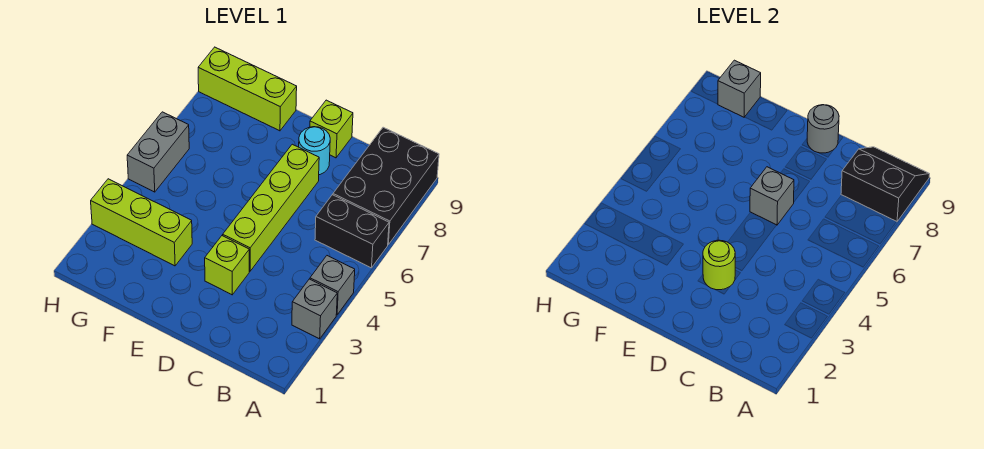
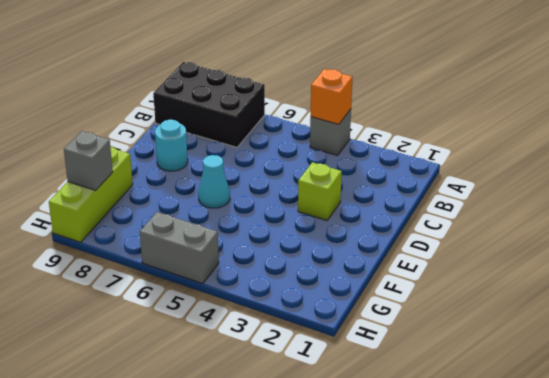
orange 1x1 brick [311,69,353,124] -> none
cyan 1x1 cone [198,155,230,208] -> none
none -> grey 1x1 brick [292,279,337,339]
none -> black 1x2 brick [315,195,389,268]
none -> lime 1x4 brick [223,144,319,271]

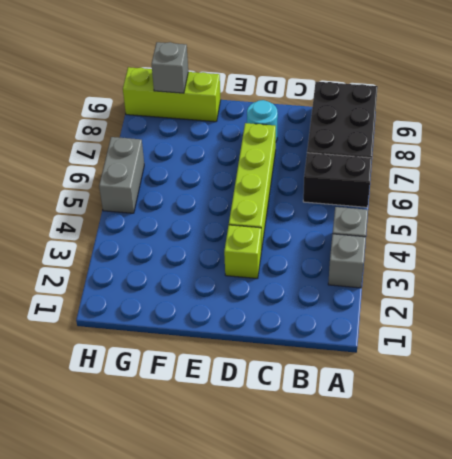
none -> lime 1x1 brick [310,100,353,158]
none -> lime 1x3 brick [91,179,192,266]
none -> black 2x2 slope [841,147,929,222]

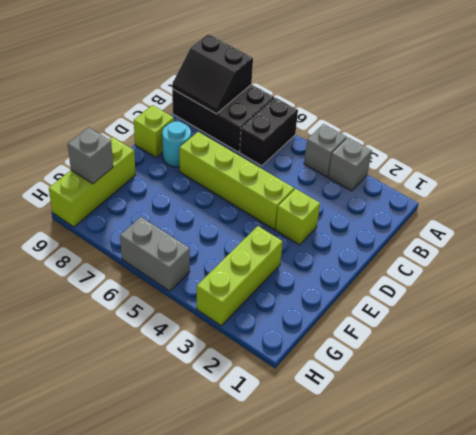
black 2x2 slope [172,34,253,114] -> black 2x2 slope turned to [841,147,929,222]
none -> lime 1x1 round brick [703,240,735,290]
none -> grey 1x1 brick [750,167,794,225]
none -> grey 1x1 round brick [807,105,839,153]

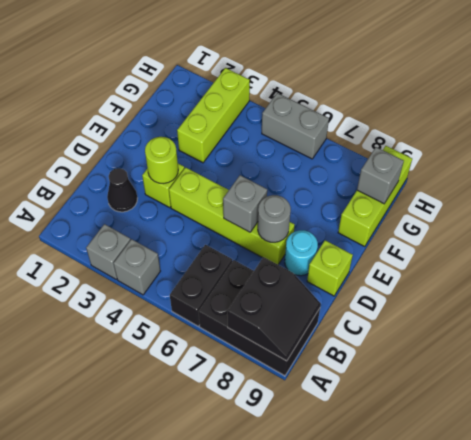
black 1x1 cone [107,168,137,212] -> none
grey 1x1 round brick [258,195,291,242] -> grey 1x1 round brick moved to [807,105,839,153]

